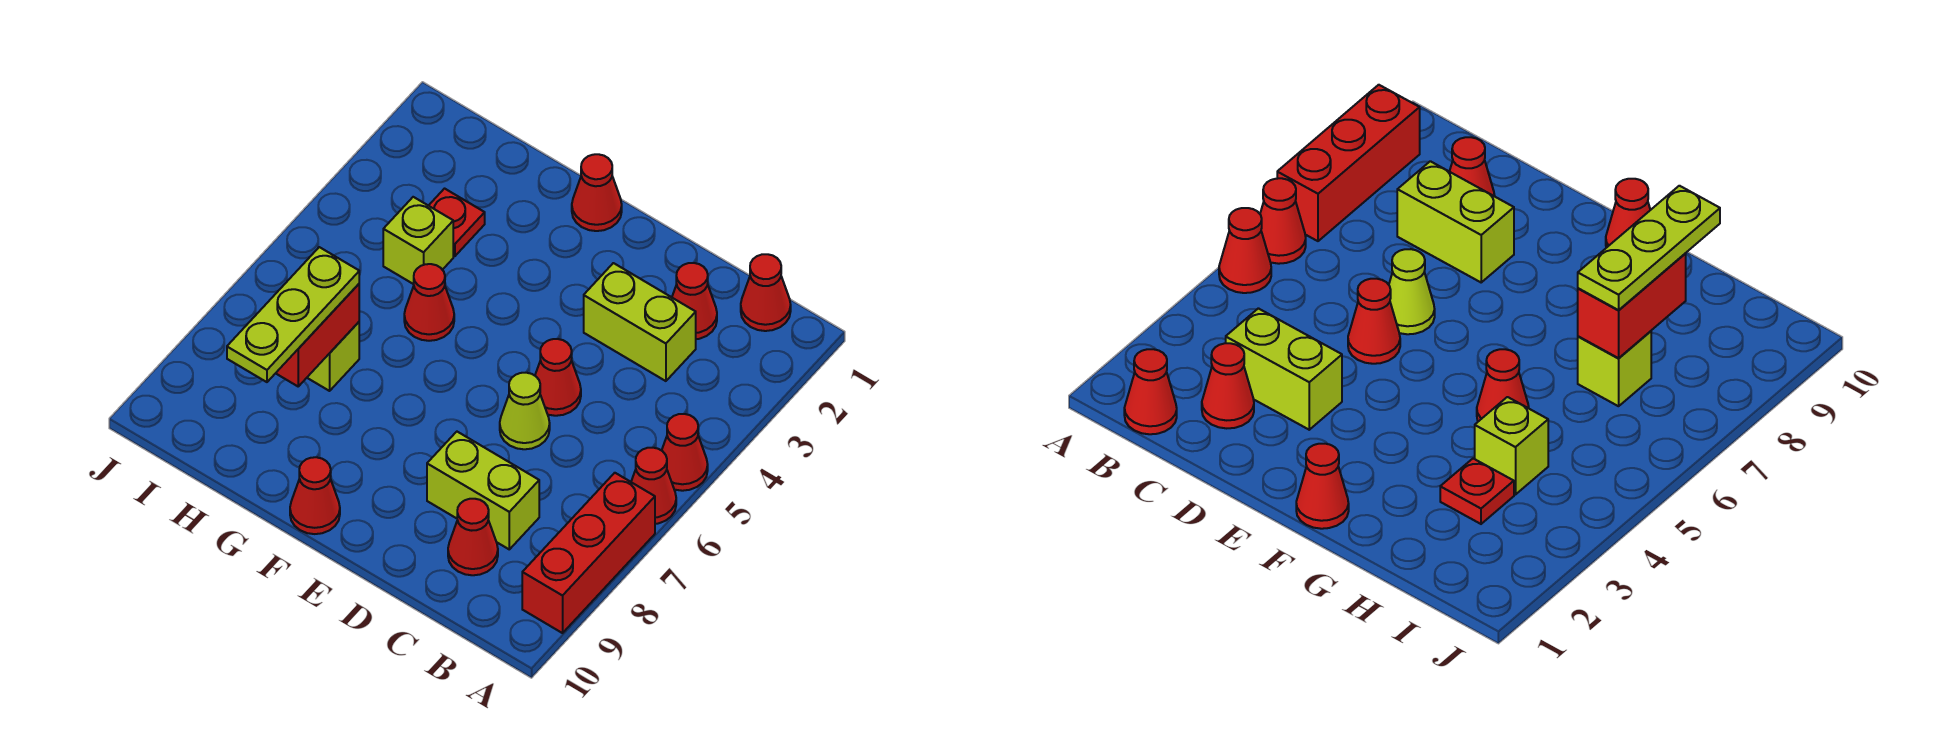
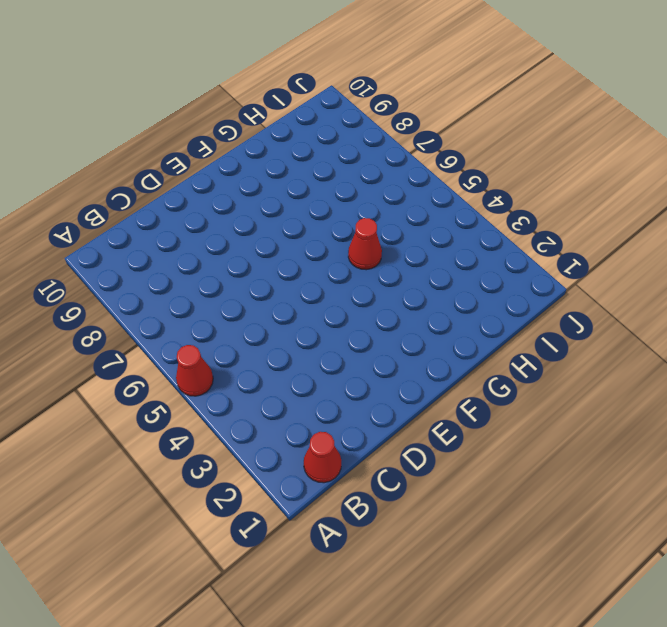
none -> red 1x1 cone [631,448,676,524]
none -> red 1x3 brick [522,473,655,633]
none -> red 1x1 cone [672,263,717,339]

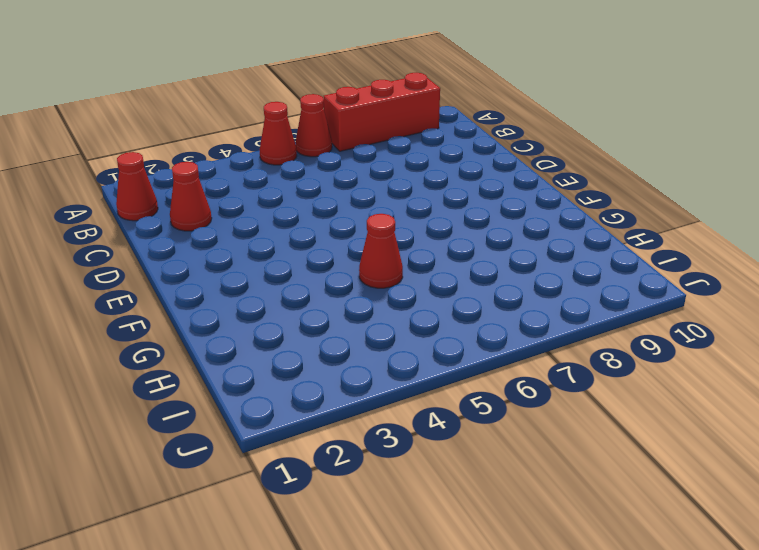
none -> lime 1x2 brick [584,263,696,381]
none -> lime 1x2 brick [427,432,539,549]
none -> red 1x1 cone [448,499,498,575]

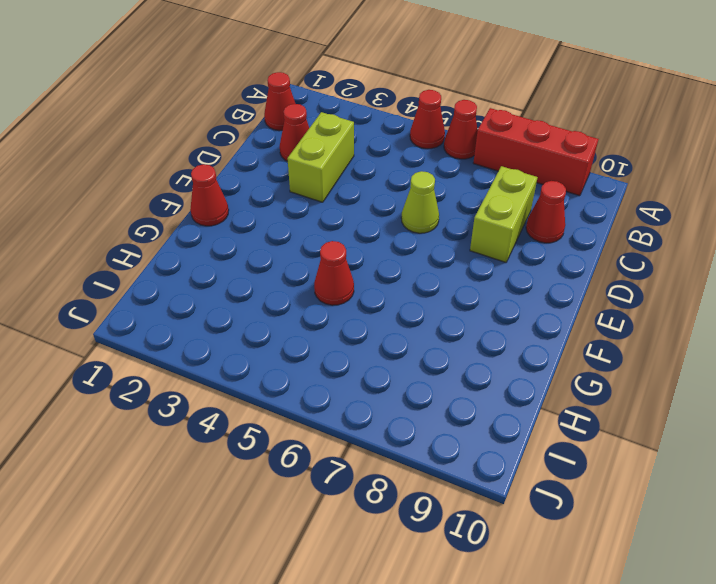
none -> red 1x1 cone [535,339,581,416]
none -> red 1x1 cone [290,457,340,534]
none -> red 1x1 plate [429,189,485,256]

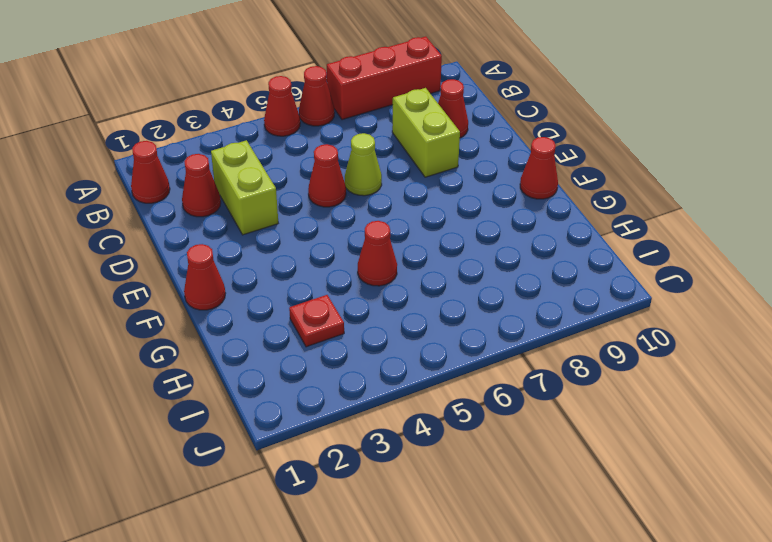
none -> lime 1x1 brick [383,197,453,284]
none -> lime 1x1 brick [307,322,359,391]
none -> red 1x2 brick [276,284,359,386]

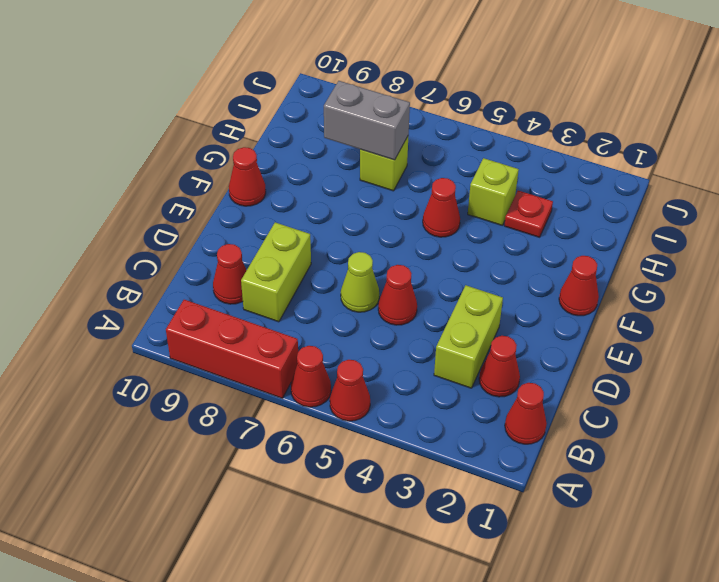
grey 1x2 brick [324,81,410,160] -> red 1x2 brick [276,284,359,386]
none -> lime 1x3 plate [227,247,359,382]

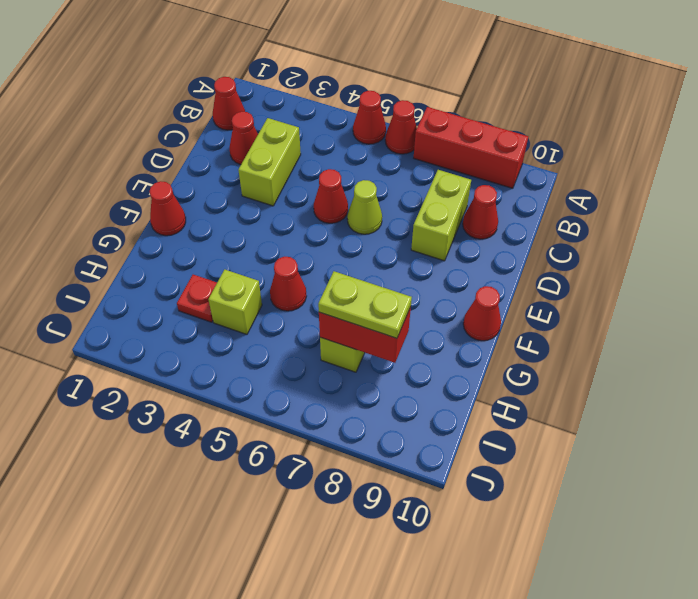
lime 1x2 plate [318,271,412,338] -> lime 1x3 plate [227,247,359,382]

